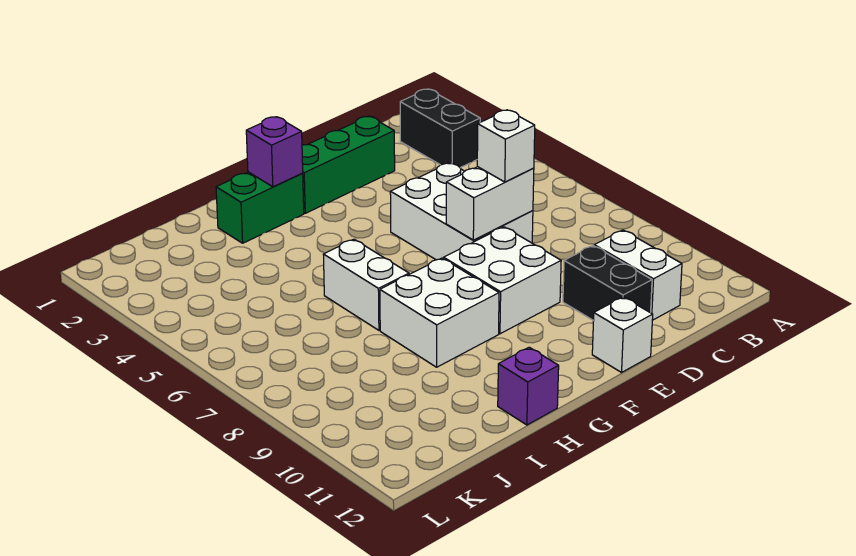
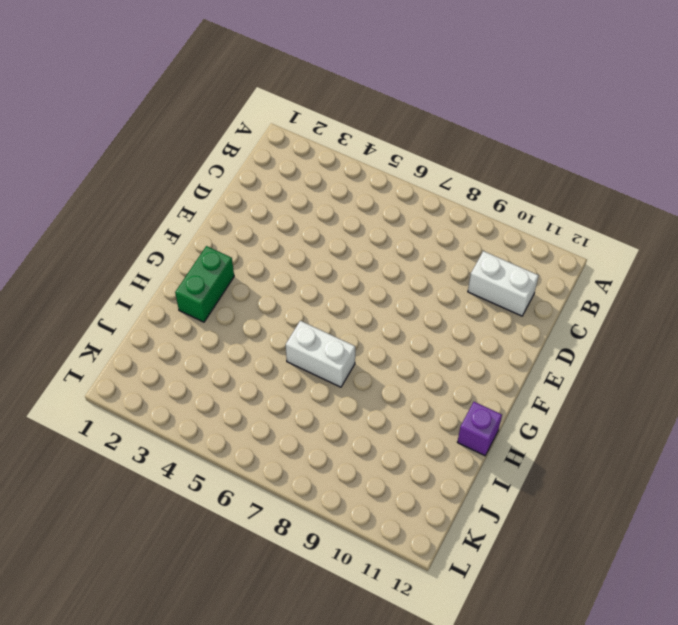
none -> black 1x2 brick [400,89,480,168]
none -> green 1x3 brick [302,116,395,213]
none -> white 2x3 brick [390,163,533,260]

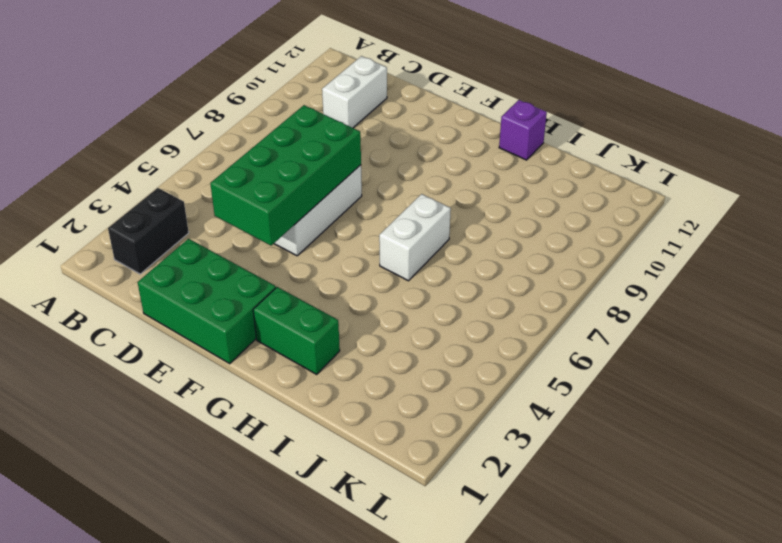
green 2x3 brick [138,239,276,364] -> green 1x3 brick [302,116,395,213]
green 2x4 brick [210,105,361,245] -> white 1x2 brick [446,167,534,240]
none -> black 1x2 brick [563,246,652,321]
none -> white 2x2 brick [444,227,561,334]
none -> white 1x1 brick [592,297,653,372]

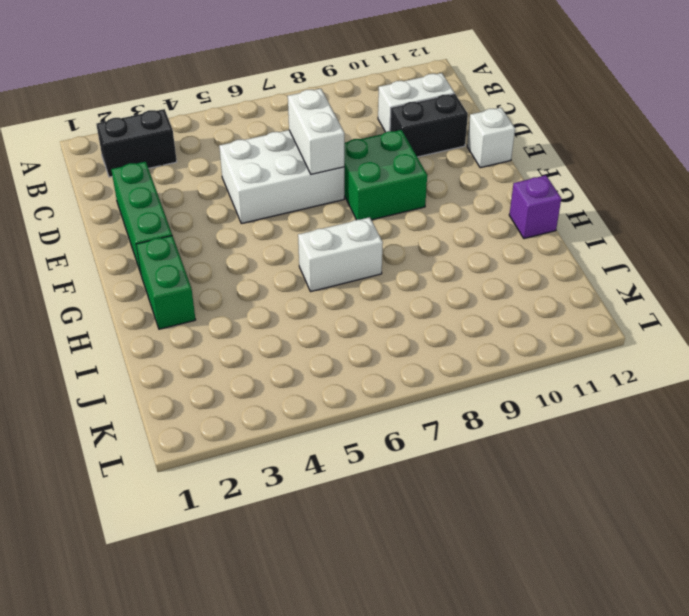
green 2x2 brick [344,130,427,220] -> white 2x2 brick [444,227,561,334]
none -> white 2x2 brick [380,258,499,367]
none -> purple 1x1 brick [246,117,303,187]
none -> white 1x1 brick [477,110,535,182]

